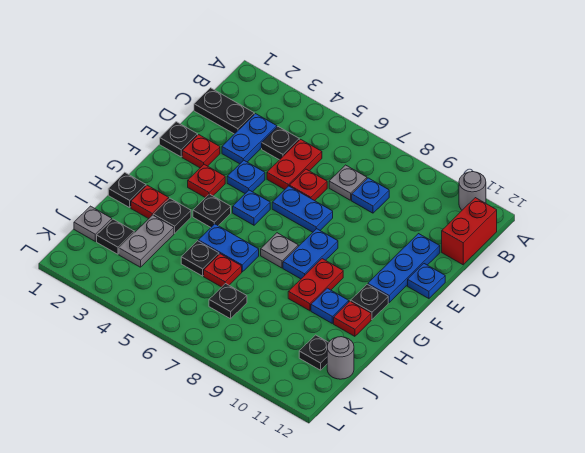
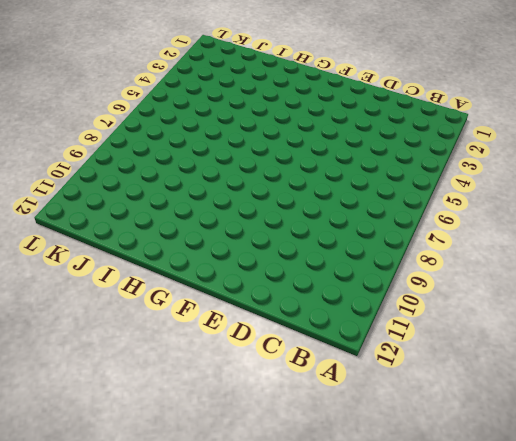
none -> grey 1x1 round brick [459,172,486,210]
none -> red 1x2 brick [442,198,497,265]
none -> black 1x2 plate [194,88,254,134]
none -> blue 1x2 plate [222,114,277,164]

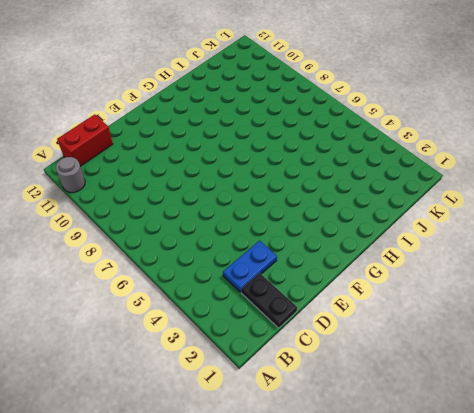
none -> black 1x1 plate [262,127,299,160]
none -> red 1x2 plate [267,139,322,189]
none -> grey 1x1 plate [329,165,367,200]
none -> blue 1x1 plate [352,178,389,213]

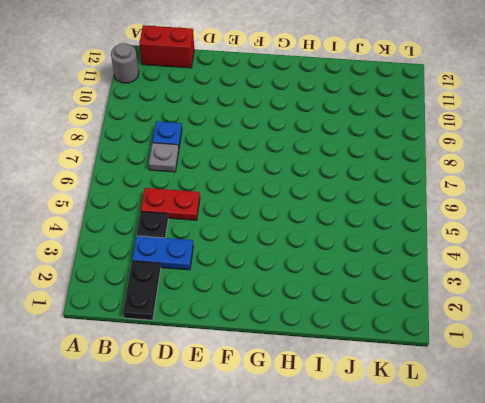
none -> red 1x1 plate [290,169,327,201]
none -> blue 1x3 plate [368,234,440,302]
none -> black 1x1 plate [160,122,198,157]
none -> red 1x1 plate [182,135,220,168]

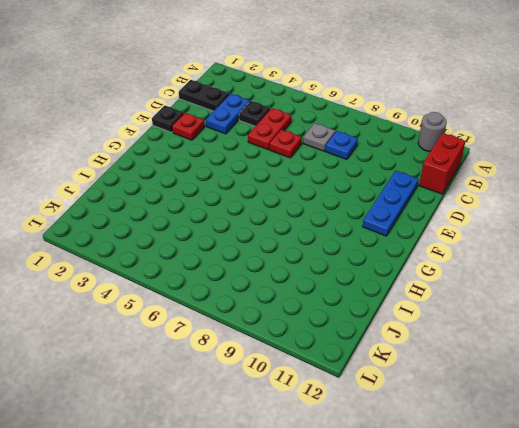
none -> blue 1x1 plate [227,160,265,193]
none -> blue 1x2 plate [272,186,333,232]
none -> blue 1x1 plate [408,264,445,299]
none -> red 1x1 plate [188,164,225,198]

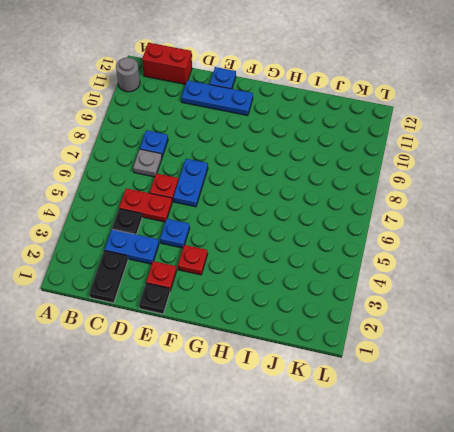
none -> blue 1x1 plate [233,190,270,225]
none -> blue 1x2 plate [283,229,338,279]
none -> black 1x1 plate [193,194,231,227]
none -> grey 1x1 plate [261,233,298,268]

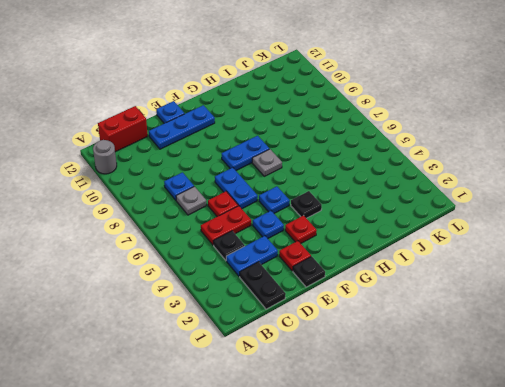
none -> red 1x2 plate [288,259,343,311]
none -> black 1x1 plate [351,284,388,319]
none -> black 1x1 plate [108,172,146,208]
none -> red 1x1 plate [131,185,169,219]

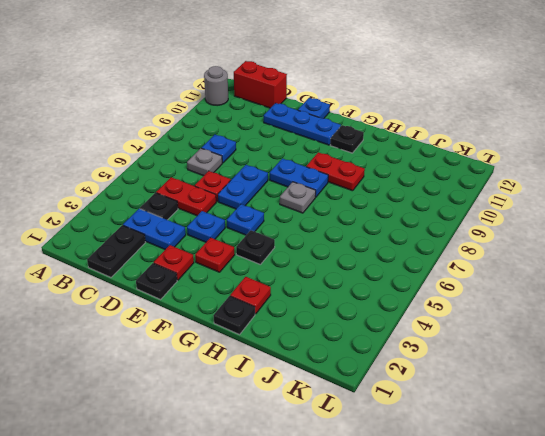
none -> black 1x1 plate [153,198,191,233]
none -> blue 1x2 plate [198,224,259,272]
none -> blue 1x1 plate [311,288,349,323]
none -> red 1x1 plate [334,301,371,336]

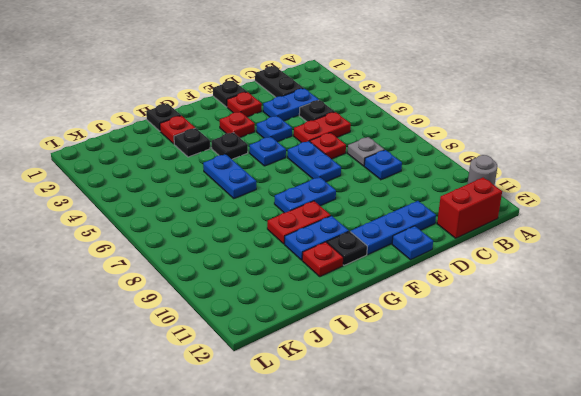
blue 1x2 plate [285,216,349,260] -> blue 1x1 plate [311,288,349,323]
none -> grey 1x1 plate [261,233,298,268]
none -> grey 1x2 plate [119,215,174,267]
none -> black 1x1 plate [181,241,219,276]
none -> red 1x1 plate [204,254,242,287]

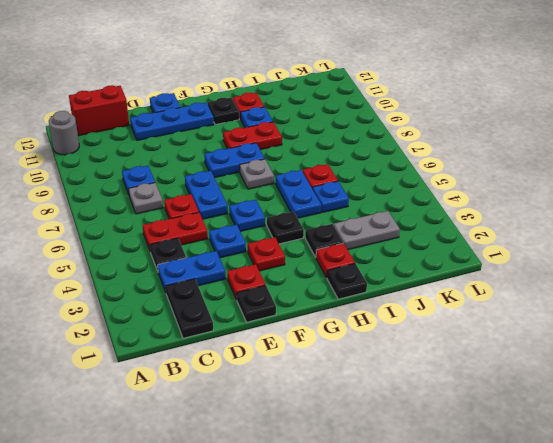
blue 1x1 plate [313,181,349,212] -> black 1x1 plate [181,241,219,276]
none -> grey 1x1 plate [74,206,112,241]
none -> black 1x1 plate [97,219,134,254]
none -> black 1x1 plate [209,283,247,319]
none -> black 1x1 plate [299,335,329,370]

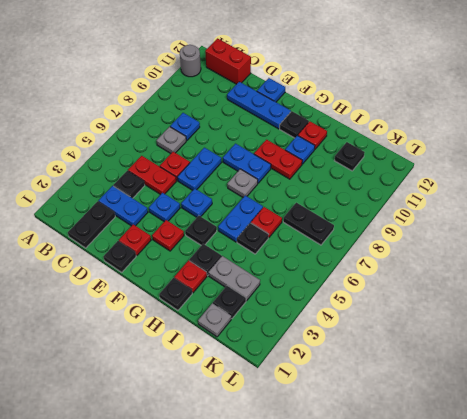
black 1x2 plate [283,203,334,245] -> black 1x1 plate [209,283,247,319]
none -> grey 1x1 round brick [327,337,354,379]

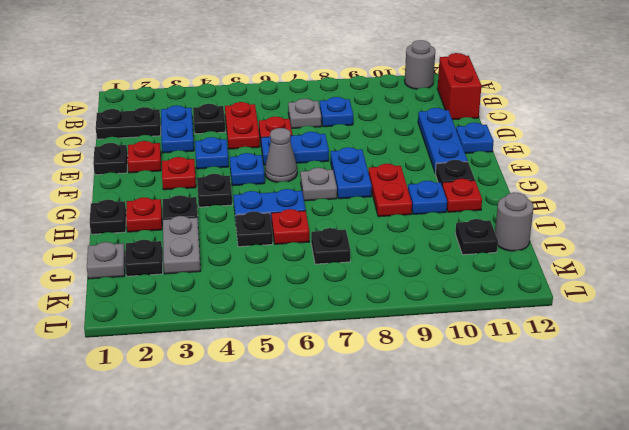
grey 1x1 cone [265,128,297,183] -> none

